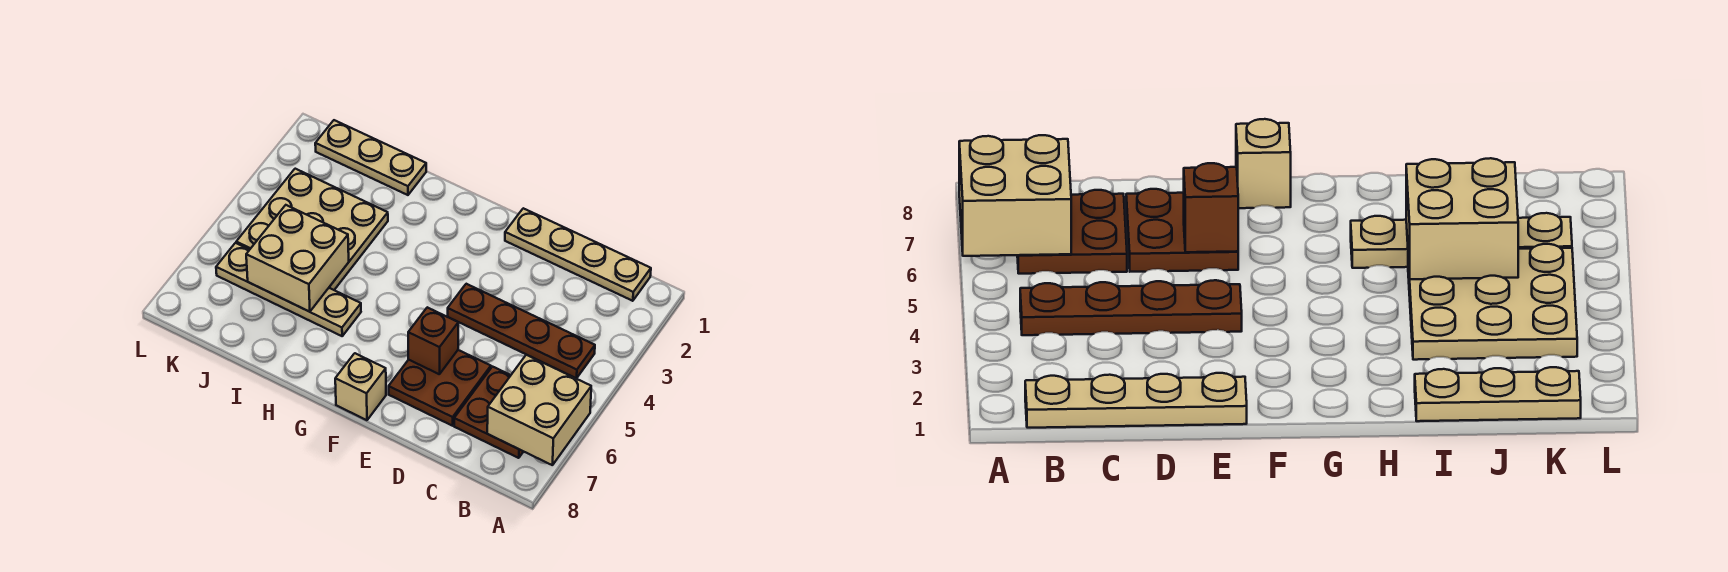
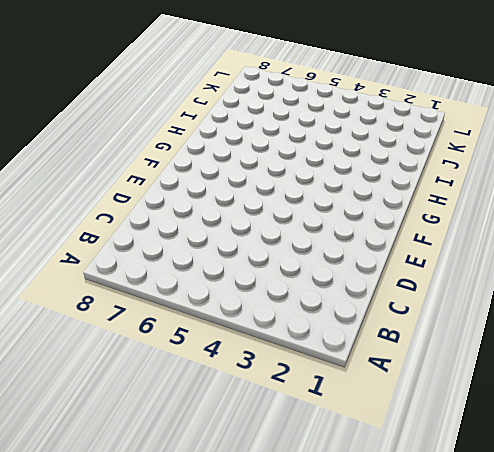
none -> tan 1x4 plate [505,208,651,301]
none -> brown 1x4 plate [448,284,595,379]

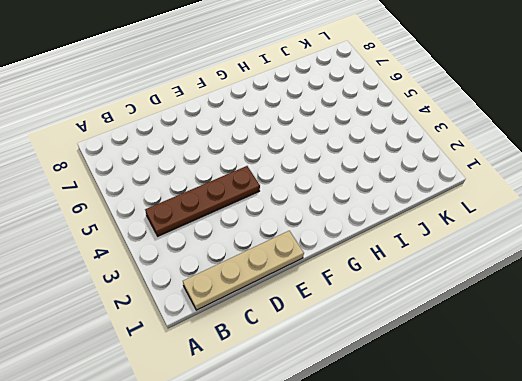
none -> brown 2x2 plate [454,367,523,458]
none -> brown 2x2 plate [389,350,491,426]

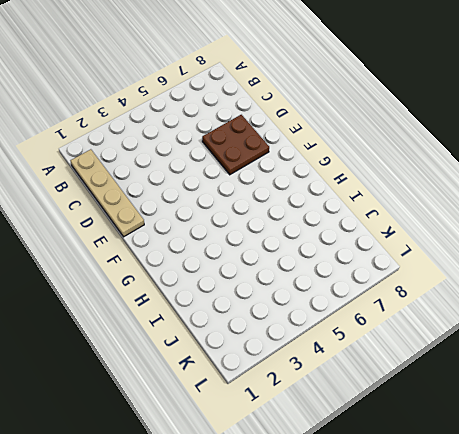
none -> brown 1x4 plate [448,284,595,379]
none -> brown 2x2 plate [454,367,523,458]

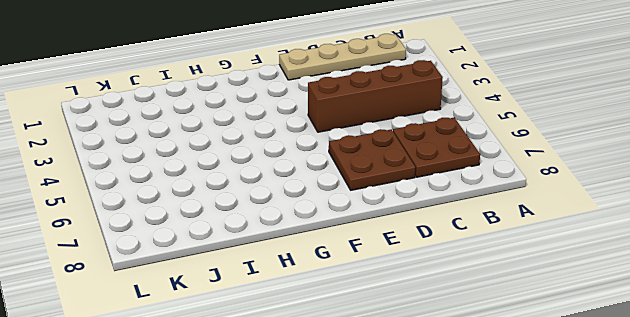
brown 1x4 brick [308,60,443,132] -> brown 1x4 plate [448,284,595,379]
none -> tan 1x1 brick [335,353,386,420]
none -> tan 1x4 plate [216,243,361,336]

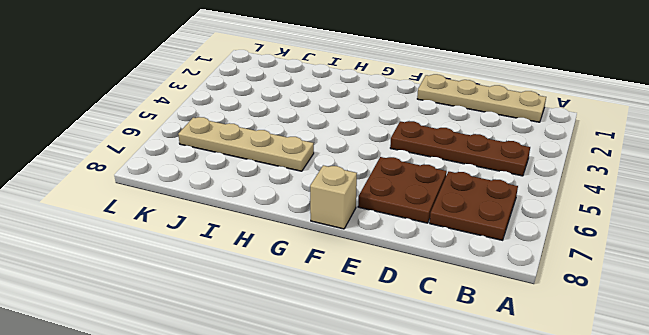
none -> tan 1x3 plate [315,120,426,195]
none -> tan 3x3 plate [236,169,388,290]

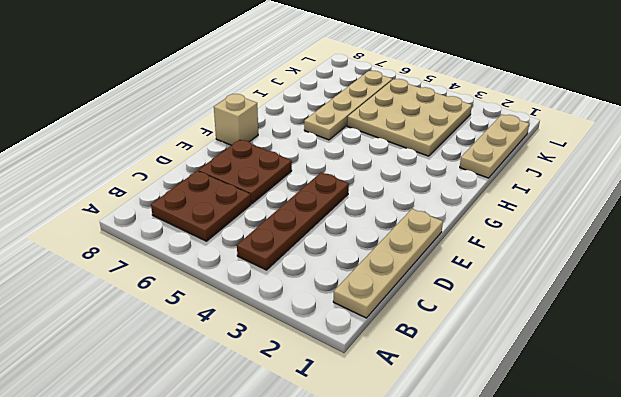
none -> tan 2x2 brick [487,355,591,465]
none -> brown 1x1 brick [408,307,458,374]

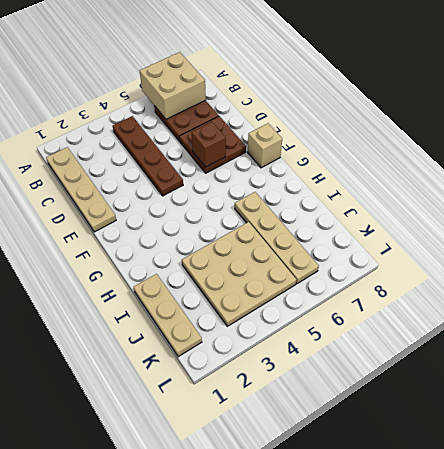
none -> tan 2x2 brick [246,205,349,312]

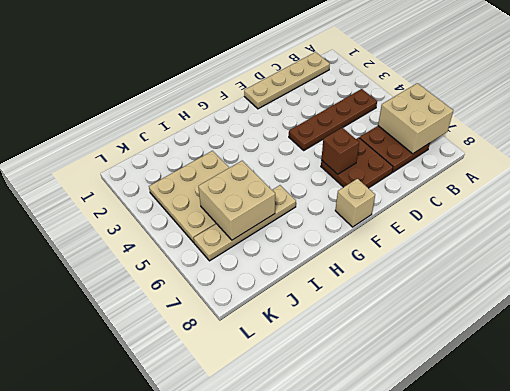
none -> tan 1x3 plate [315,120,426,195]

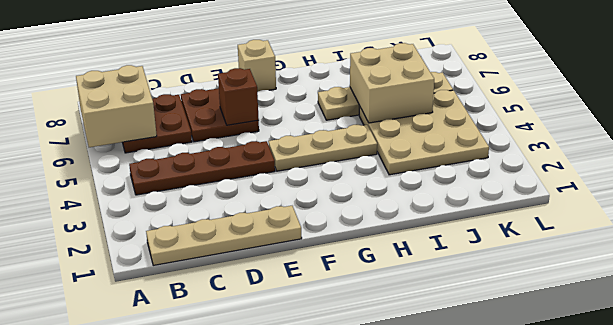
tan 1x3 plate [268,125,377,171] -> tan 1x3 plate moved to [315,120,426,195]

